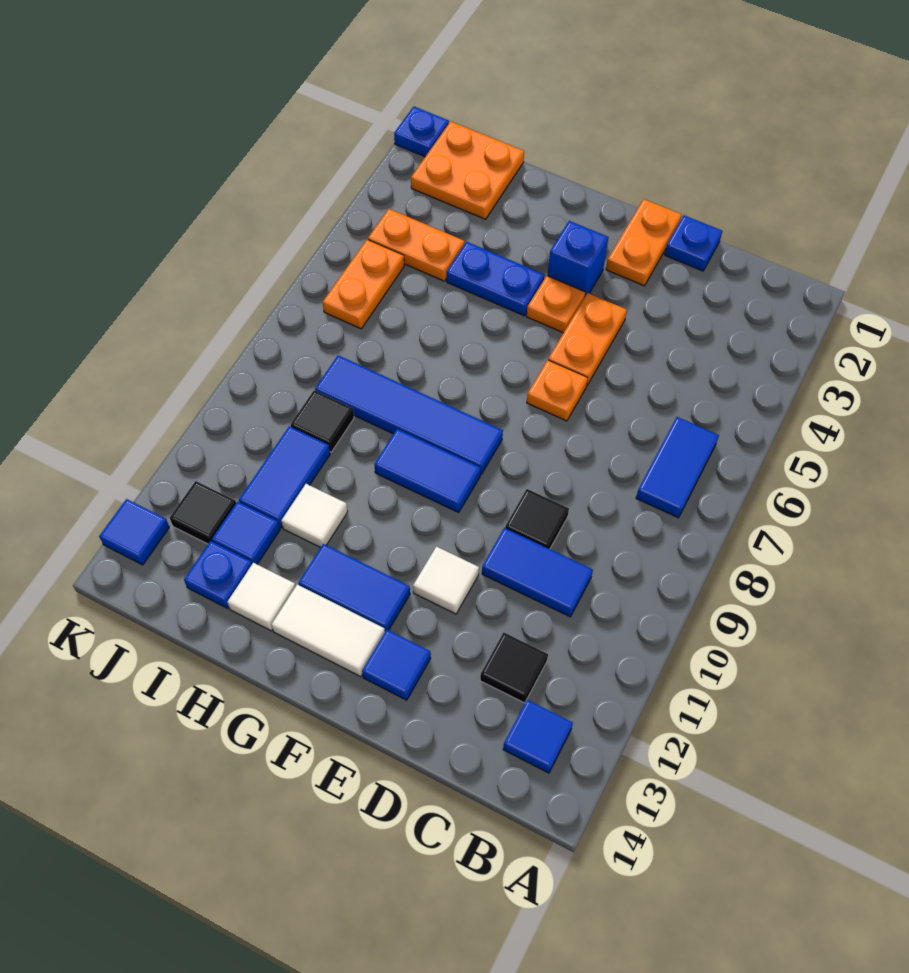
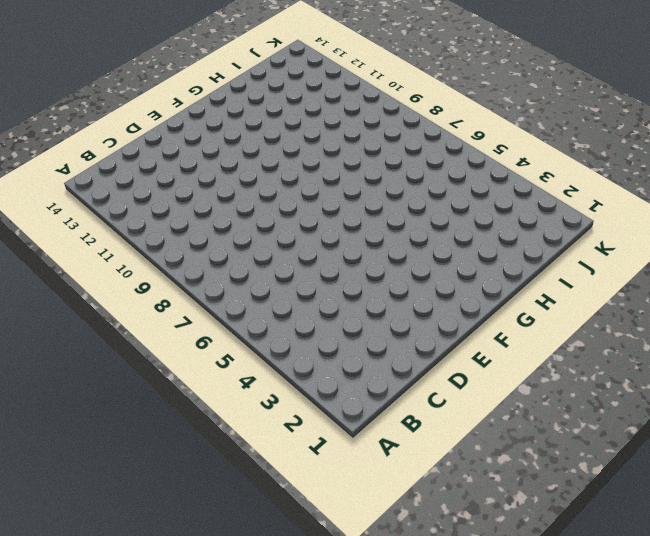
none -> blue 1x2 tile [636,417,719,518]
none -> blue 1x1 tile [503,700,573,773]
none -> blue 1x2 tile [482,528,593,617]
none -> black 1x1 tile [480,632,548,703]

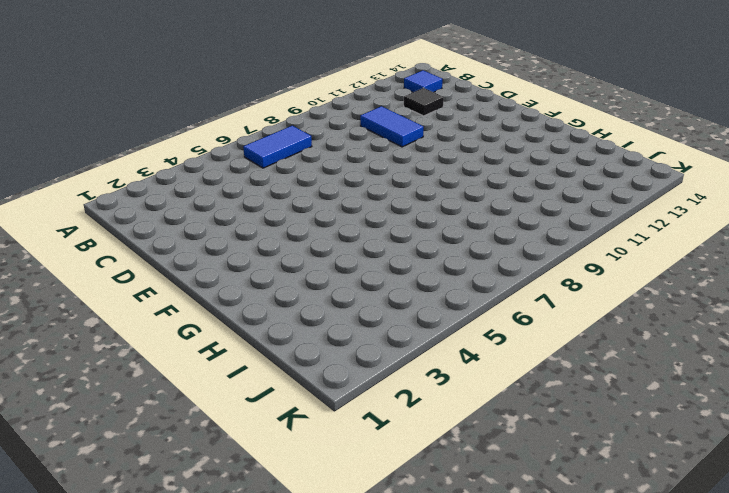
none -> blue 1x1 plate [665,215,722,271]
none -> black 1x1 tile [505,489,569,549]
none -> orange 1x2 plate [606,199,682,286]
none -> orange 1x2 plate [548,293,627,385]

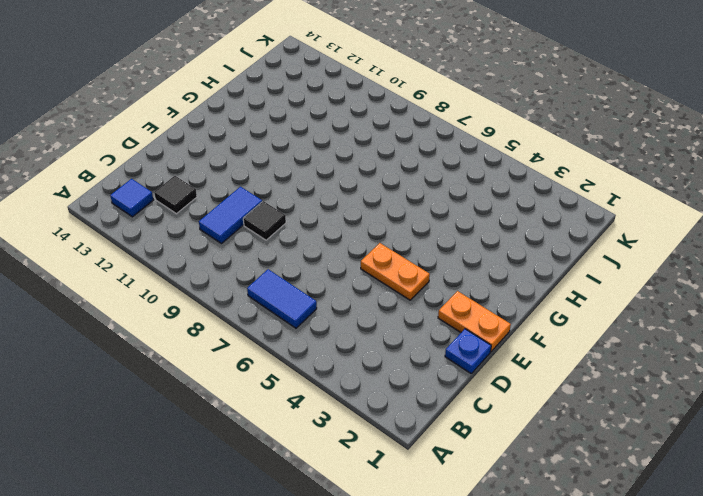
none -> orange 1x1 plate [527,360,588,421]
none -> white 1x1 tile [413,546,479,614]
none -> blue 1x1 tile [362,630,431,700]
none -> blue 1x1 brick [547,221,608,296]

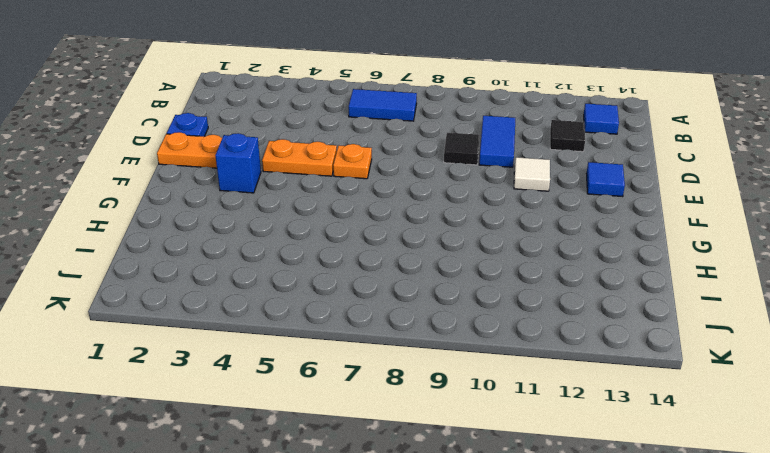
none -> orange 1x1 plate [527,276,585,333]
none -> blue 1x4 tile [315,355,503,474]
none -> blue 1x2 tile [374,429,481,512]
none -> blue 1x2 tile [299,544,410,631]

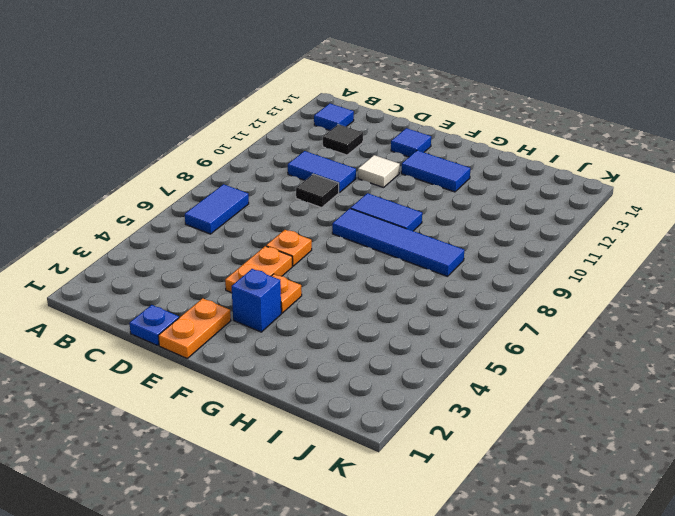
none -> white 1x2 tile [272,585,385,677]
none -> blue 1x2 plate [447,242,545,316]
none -> white 1x1 tile [281,484,348,547]
none -> white 1x1 tile [227,563,296,631]

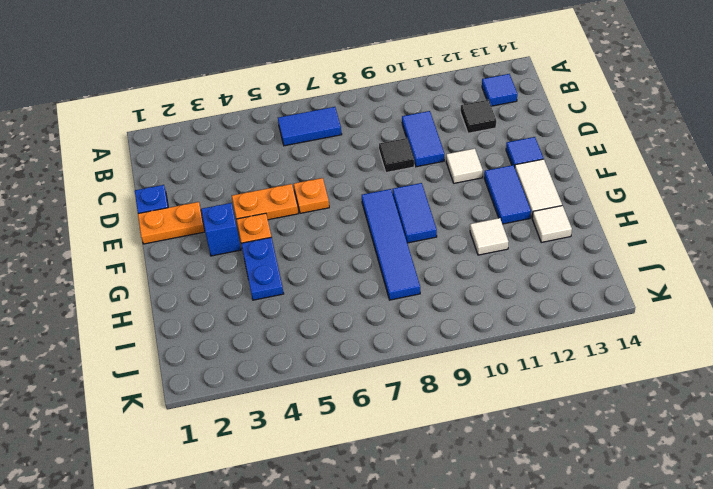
none -> orange 2x2 plate [411,121,524,219]
none -> orange 1x2 plate [368,209,465,281]
none -> black 1x1 tile [291,390,354,452]
none -> blue 1x2 tile [239,426,330,528]

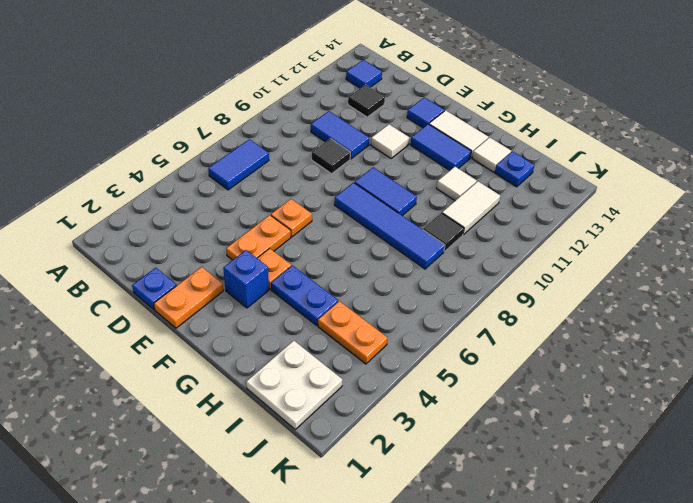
white 2x2 plate [246,341,342,429] -> orange 2x2 plate [411,121,524,219]
white 1x2 tile [442,181,500,235] -> blue 1x2 tile [239,426,330,528]
none -> blue 1x1 tile [212,502,280,564]
none -> orange 1x2 plate [323,240,404,329]
none -> black 1x1 tile [170,481,236,544]
none -> blue 1x1 plate [394,107,449,157]

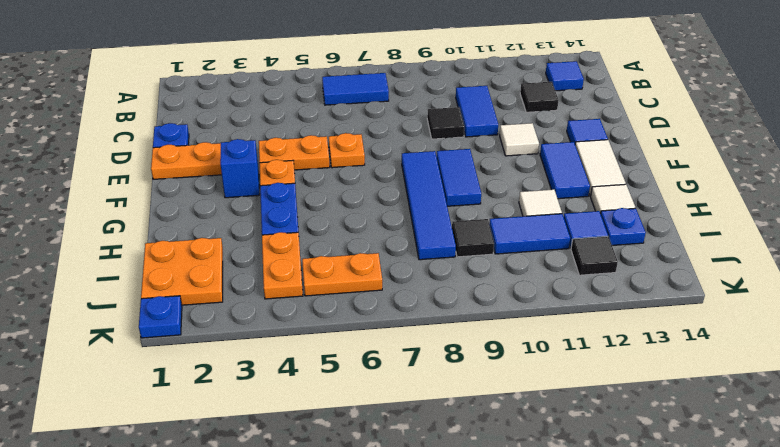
none -> blue 1x1 tile [99,499,169,565]

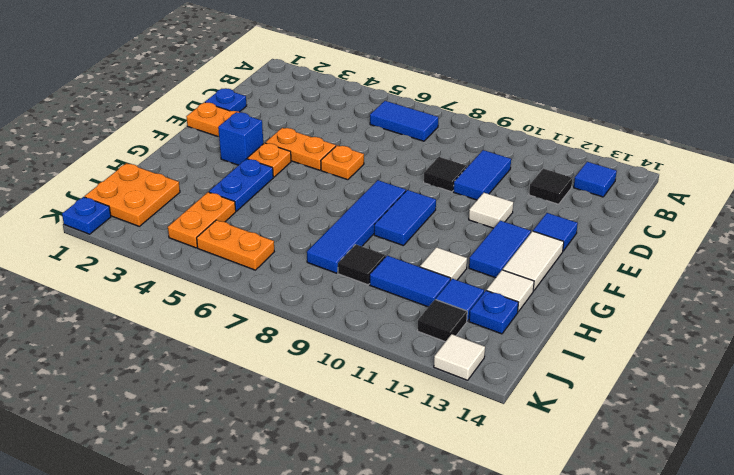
white 1x1 tile [434,334,485,380] -> blue 1x1 tile [99,499,169,565]

